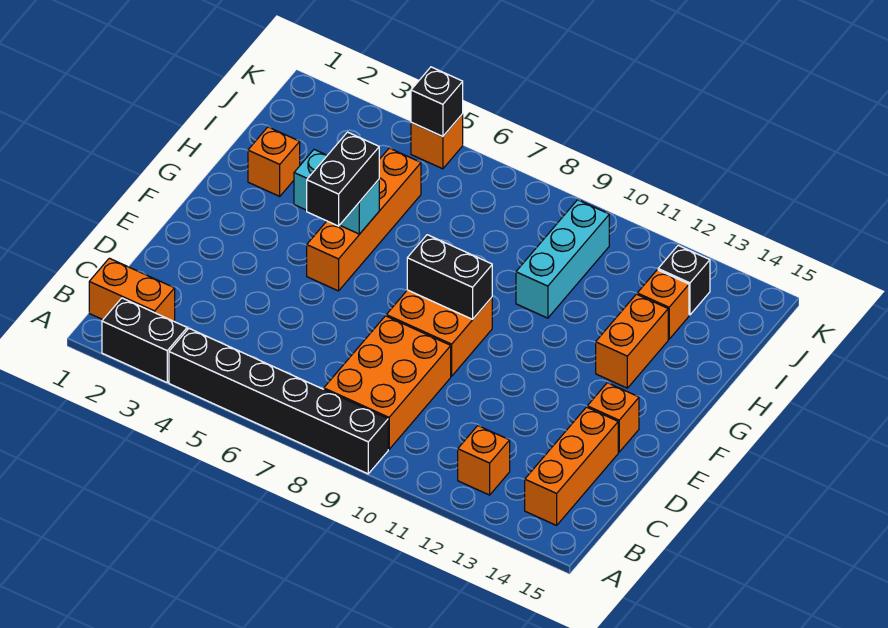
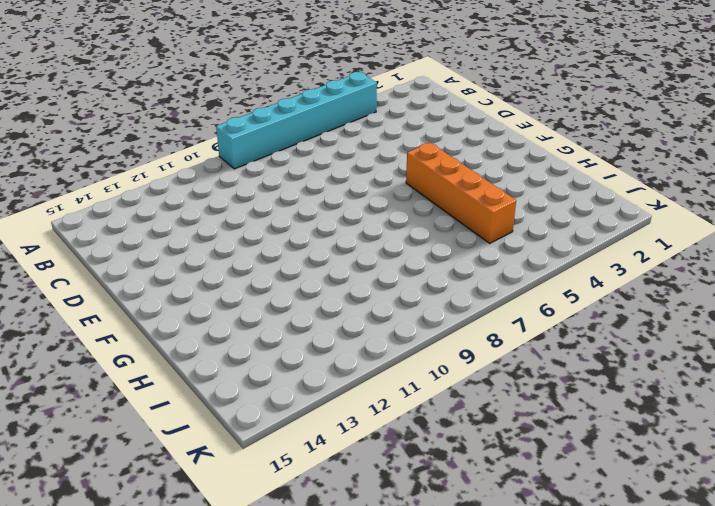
cyan 1x6 brick [216,72,377,169] -> black 1x6 brick [169,329,388,474]
none -> black 1x2 brick [102,298,187,382]
none -> orange 1x2 brick [89,258,175,321]
none -> orange 2x3 brick [324,316,451,449]

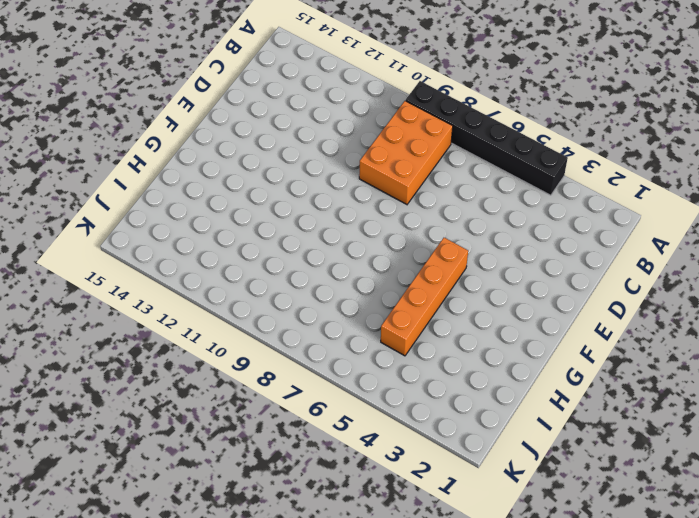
none -> black 1x2 brick [102,298,187,382]
none -> orange 1x2 brick [89,258,175,321]
none -> orange 1x1 brick [458,426,510,495]

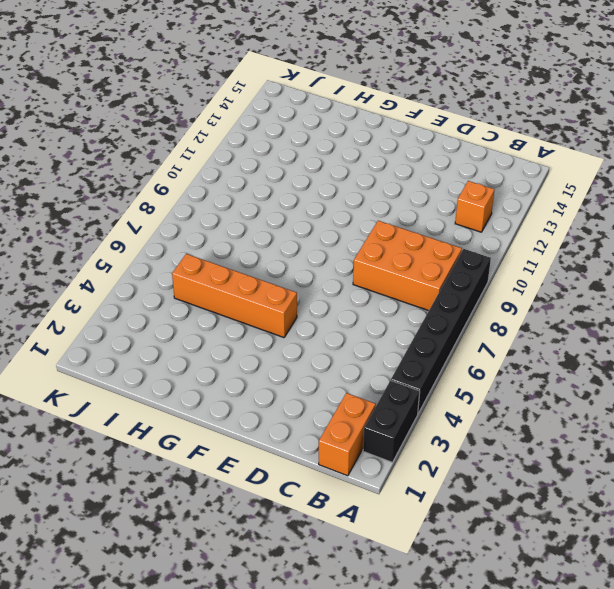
none -> orange 1x3 brick [525,407,618,525]
none -> orange 2x2 brick [386,290,492,376]
none -> orange 1x1 brick [587,383,639,452]

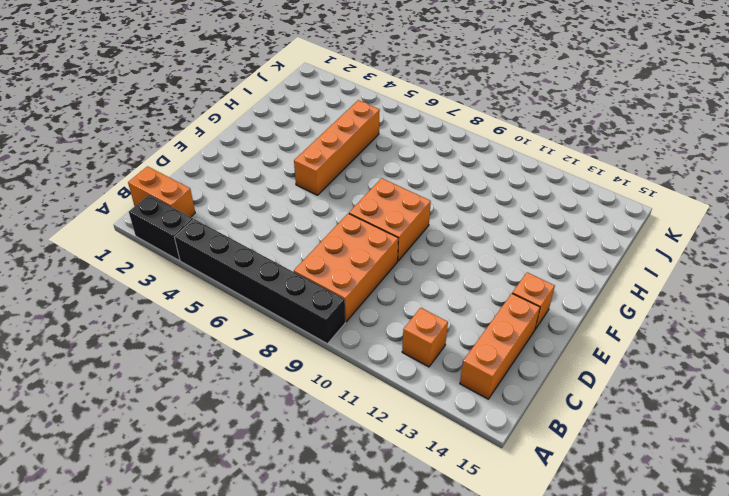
none -> orange 1x2 brick [596,294,668,388]
none -> orange 1x1 brick [248,127,300,196]
none -> cyan 1x3 brick [516,200,609,318]

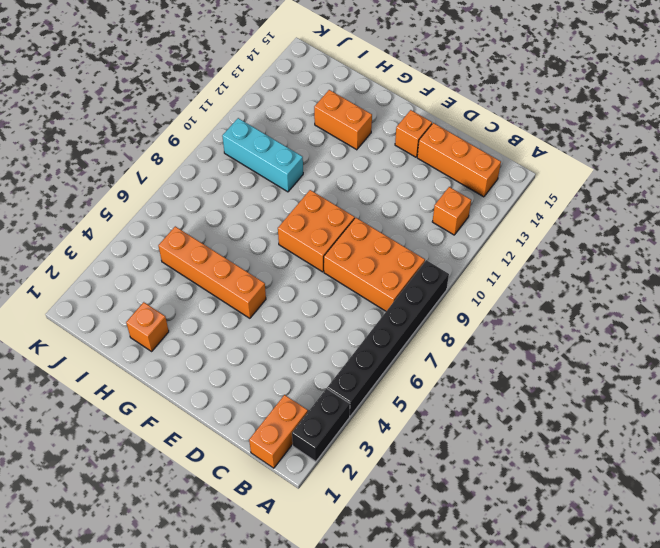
none -> orange 1x1 brick [637,270,689,339]
none -> black 1x1 brick [658,245,710,315]
none -> orange 1x1 brick [411,114,463,169]

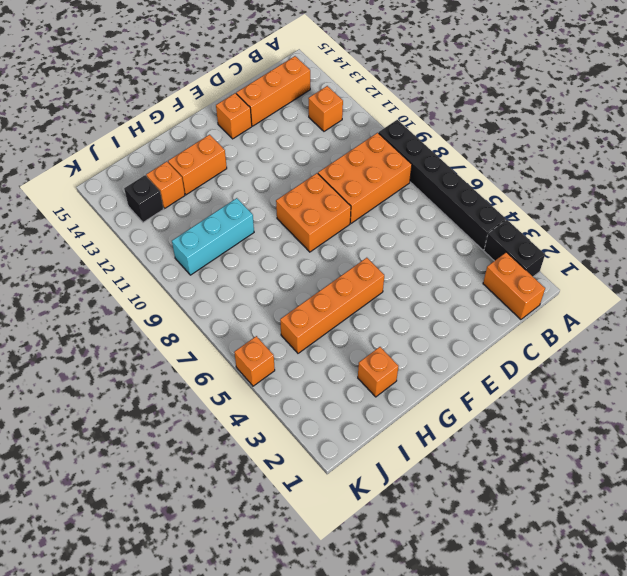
none -> black 1x2 brick [407,235,492,319]
none -> cyan 1x2 brick [294,150,379,234]
none -> black 1x1 brick [411,67,463,137]

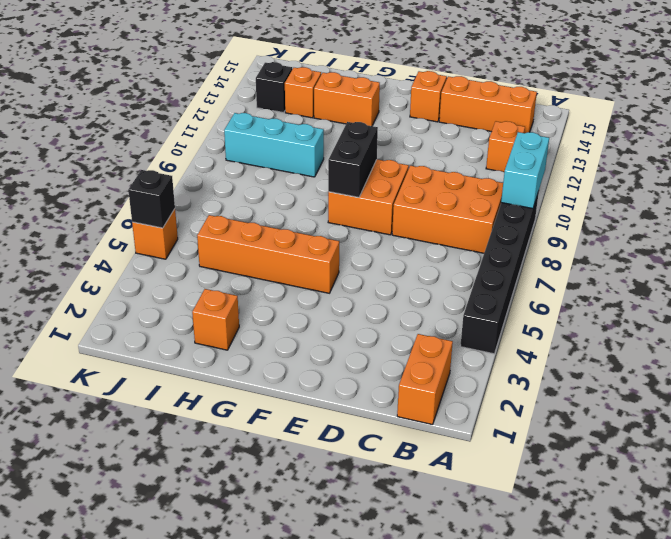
cyan 1x2 brick [501,132,549,208] -> cyan 1x2 brick moved to [294,150,379,234]
none -> black 1x2 brick [102,298,187,382]
none -> black 1x2 brick [307,132,379,226]

